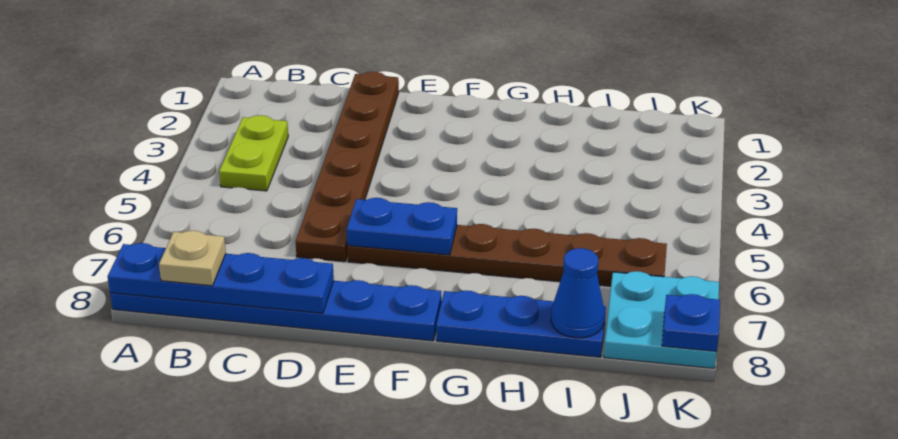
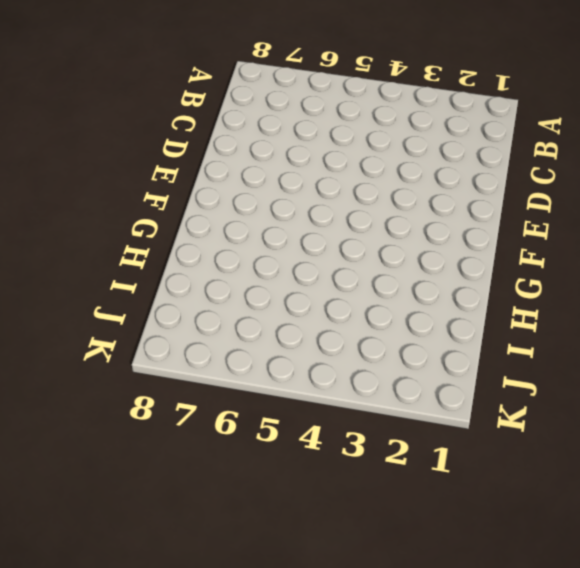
none -> blue 1x6 plate [110,280,442,341]
none -> lime 1x2 plate [219,115,288,191]

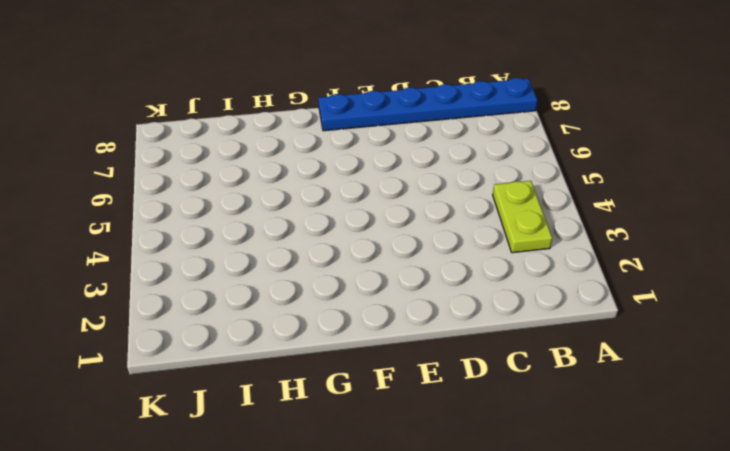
none -> brown 1x6 plate [295,72,399,262]
none -> brown 1x6 plate [347,224,667,286]

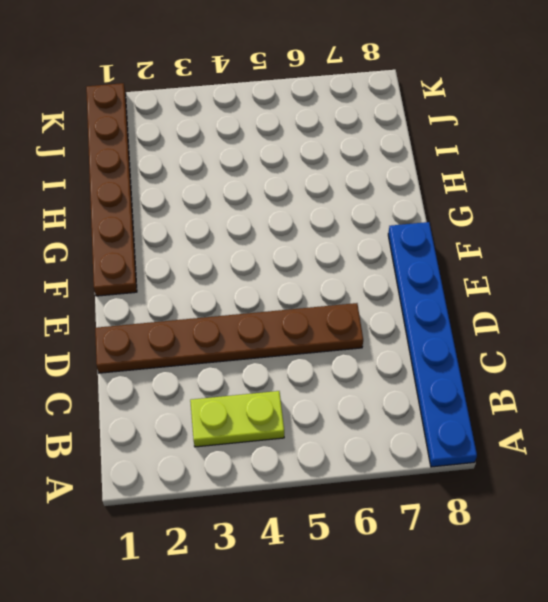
brown 1x6 plate [86,83,137,296] -> brown 1x6 plate moved to [347,224,667,286]
none -> blue 1x3 plate [436,291,606,357]
none -> cyan 2x2 plate [604,271,719,368]

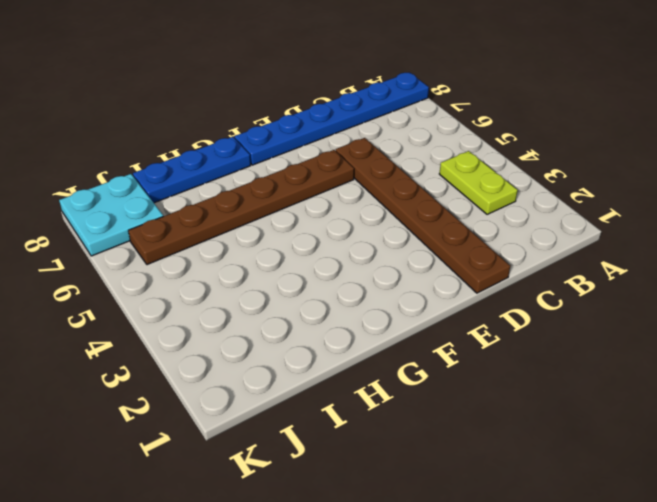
none -> blue 1x4 plate [108,243,334,313]
none -> blue 1x2 plate [347,198,457,255]

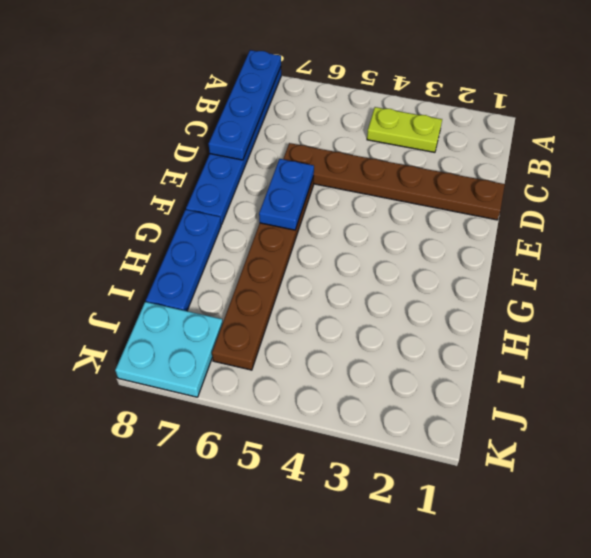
none -> blue 1x1 cone [551,248,605,338]
none -> blue 1x1 plate [662,294,720,351]

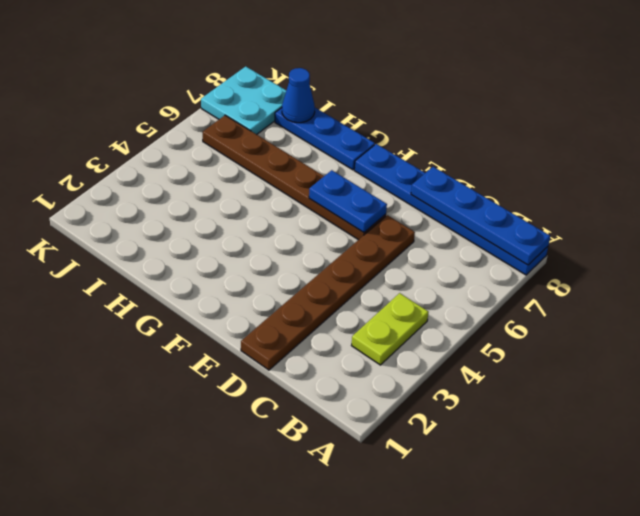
none -> blue 1x1 plate [662,294,720,351]
none -> tan 1x1 plate [159,231,226,286]

